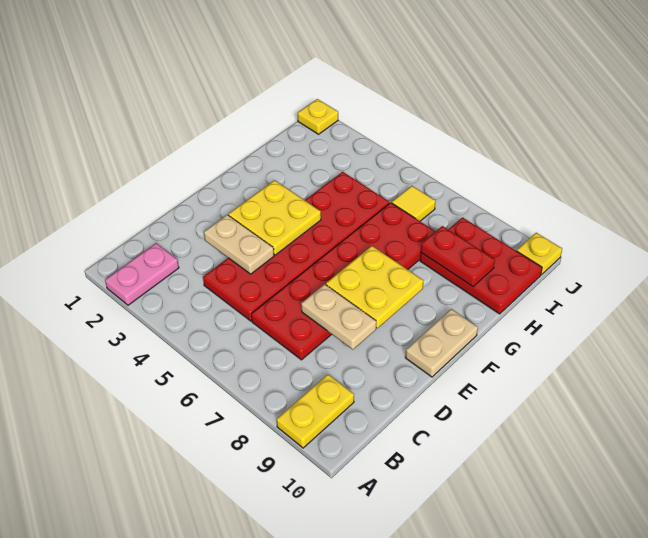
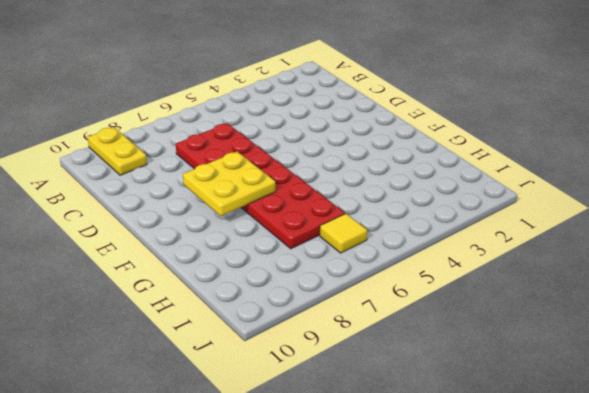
none -> pink 1x2 plate [105,243,179,305]
none -> red 2x6 plate [203,172,389,321]
none -> tan 1x2 plate [405,309,478,377]

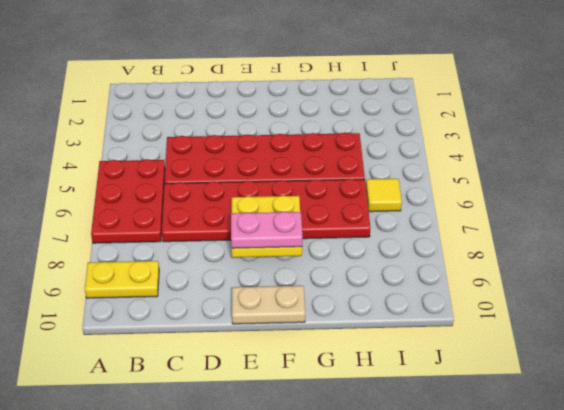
red 2x3 plate [91,159,165,243] -> red 2x3 plate moved to [420,218,542,314]
pink 1x2 plate [231,212,302,248] -> pink 1x2 plate moved to [105,243,179,305]
none -> yellow 1x1 plate [298,99,338,134]
none -> yellow 1x1 plate [517,233,562,275]
none -> tan 1x2 plate [204,215,274,274]

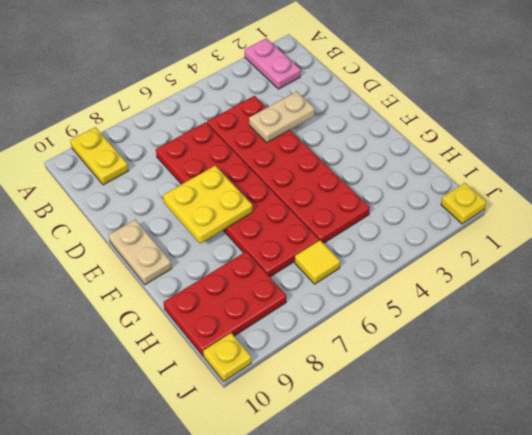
none -> tan 1x2 plate [301,284,376,350]
none -> yellow 2x2 plate [228,180,321,255]
none -> red 1x2 plate [421,226,495,286]

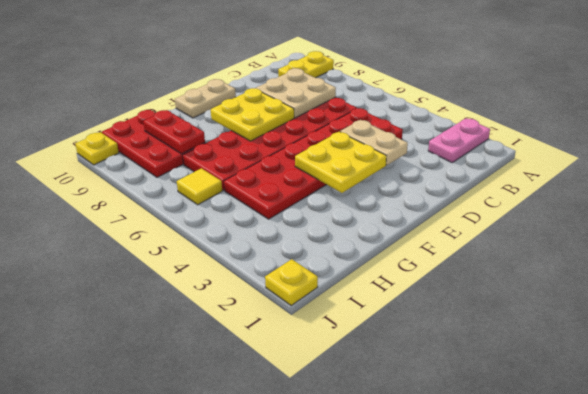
tan 2x2 plate [256,68,336,118] -> tan 1x2 plate [301,284,376,350]

